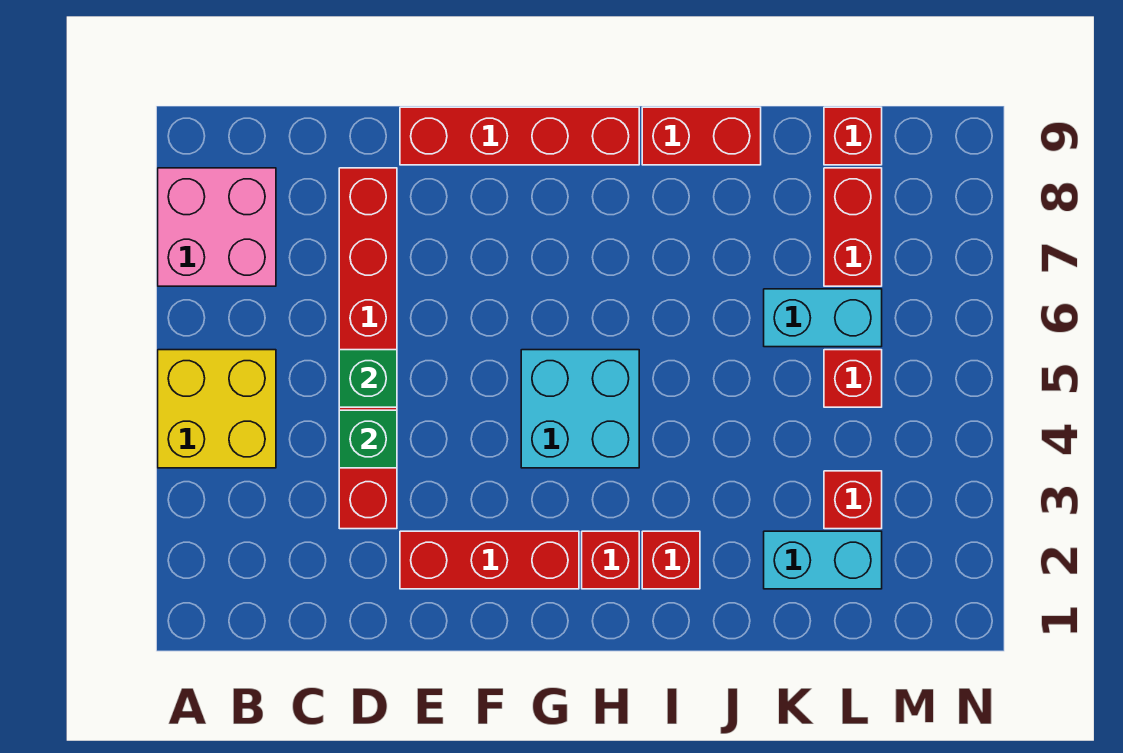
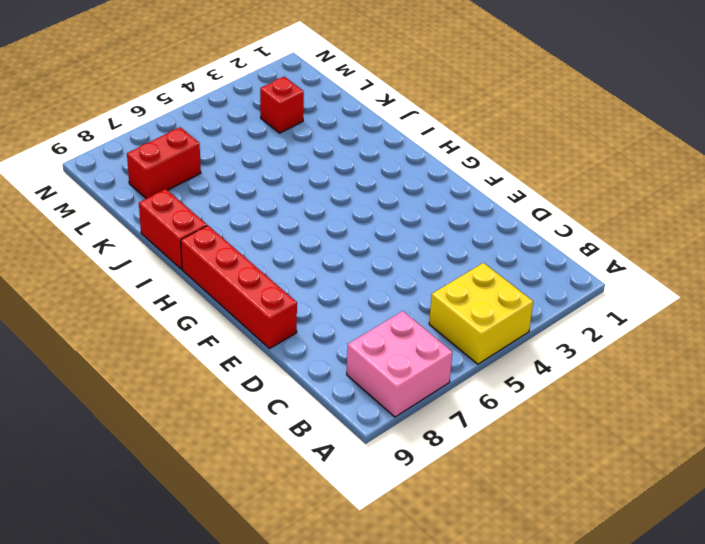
none -> red 1x6 brick [339,168,397,529]
none -> red 1x3 brick [400,531,579,589]
none -> cyan 2x2 brick [521,350,639,468]

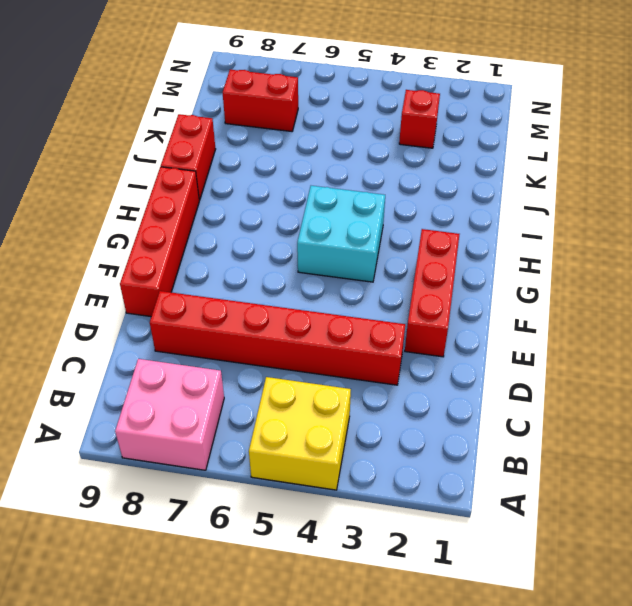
none -> red 1x1 brick [582,531,639,589]
none -> red 1x1 brick [642,531,700,589]
none -> cyan 1x2 brick [764,531,882,589]

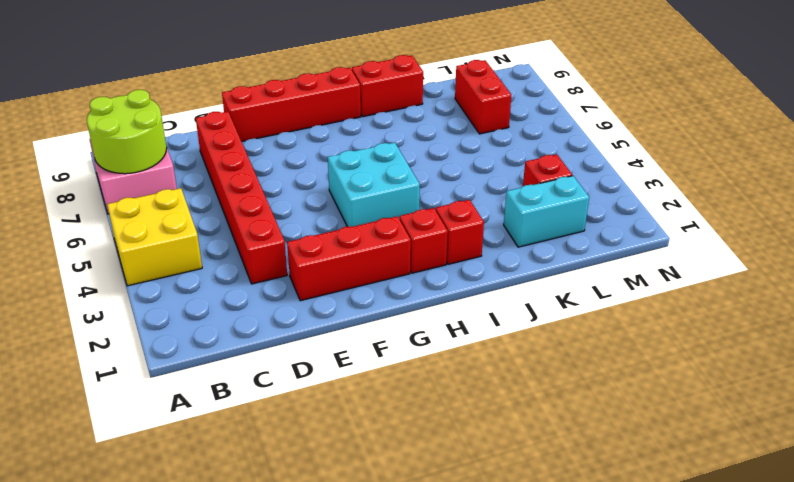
lime 2x2 round brick [87,90,167,174] -> none
none -> cyan 1x2 brick [764,289,882,347]
none -> red 1x1 brick [824,350,882,407]
none -> red 1x1 brick [824,107,882,165]

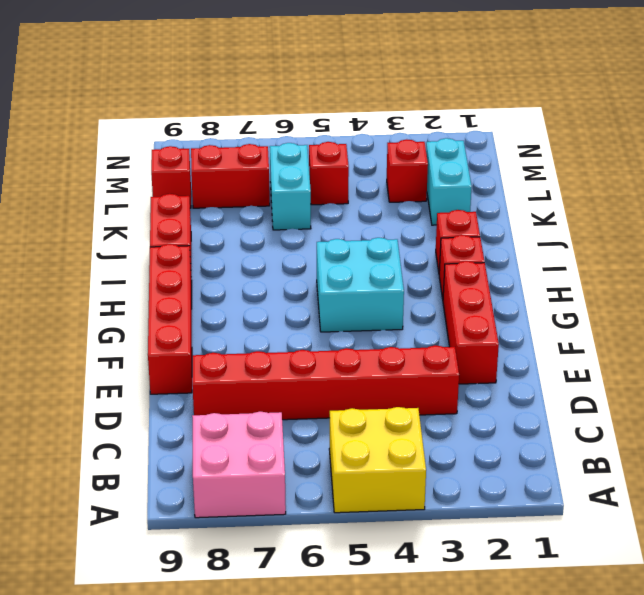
none -> green 1x1 brick [339,410,397,468]
none -> green 1x1 brick [339,350,397,407]

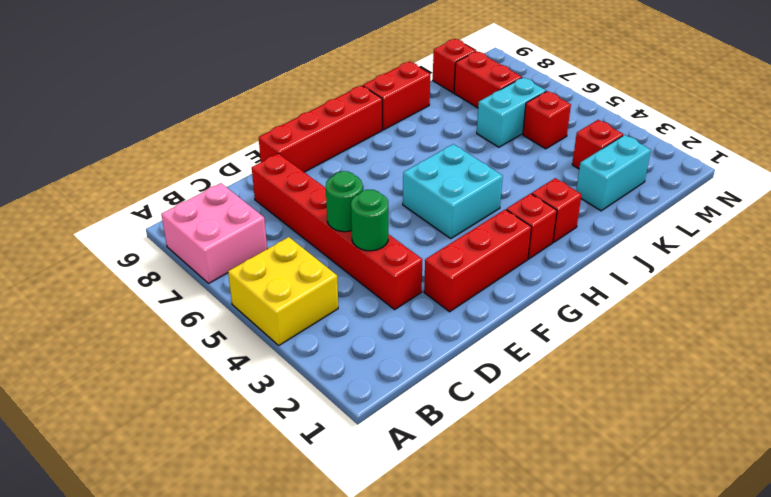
green 1x1 round brick [351,190,388,251] -> green 1x1 brick [339,410,397,468]
green 1x1 round brick [326,171,363,232] -> green 1x1 brick [339,350,397,407]

